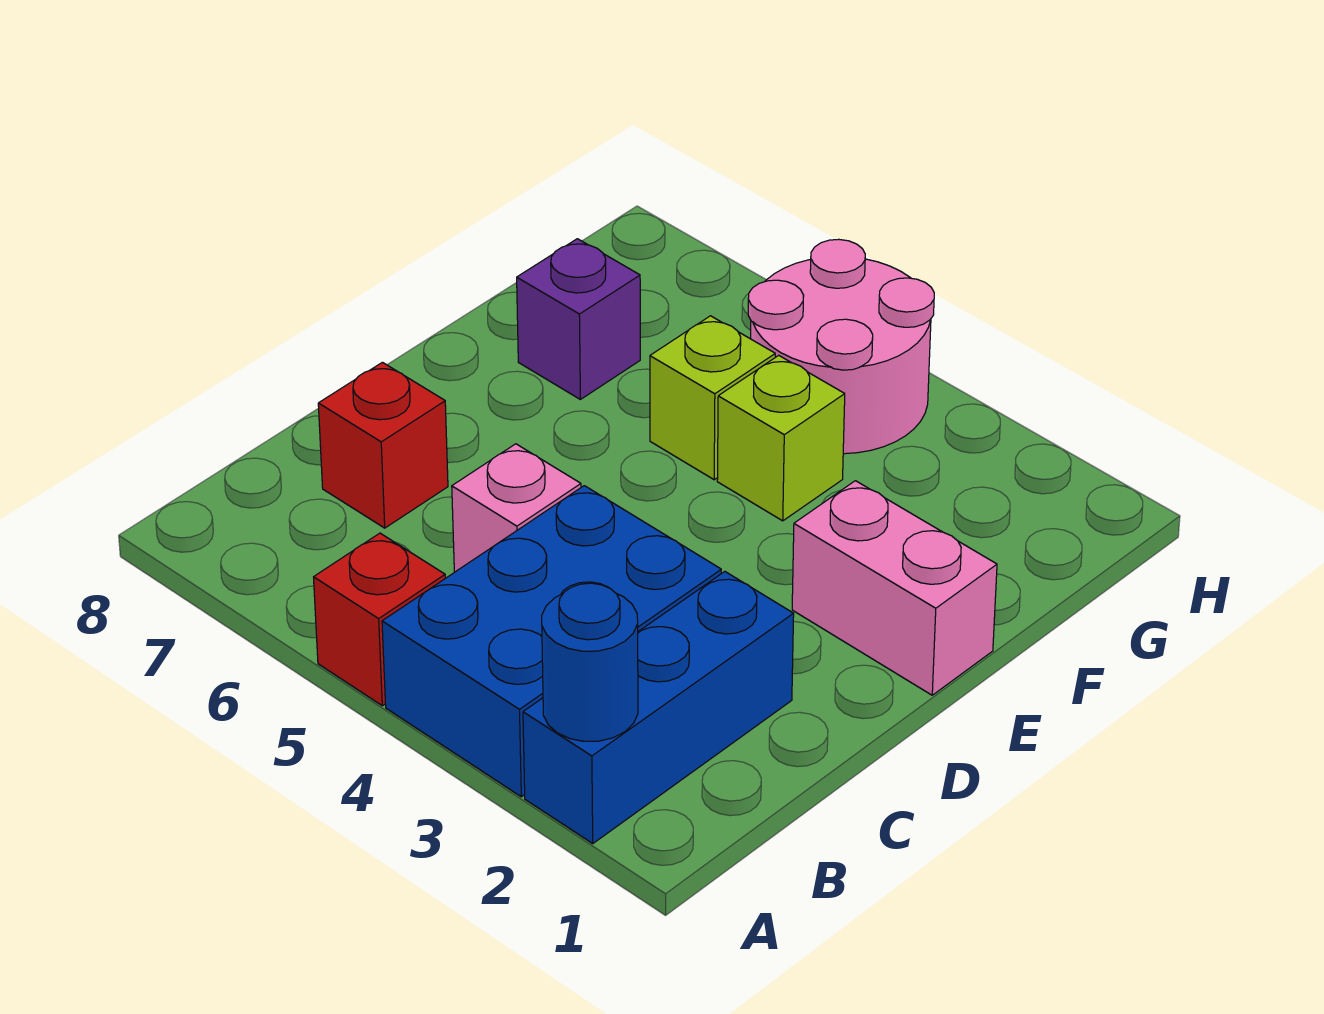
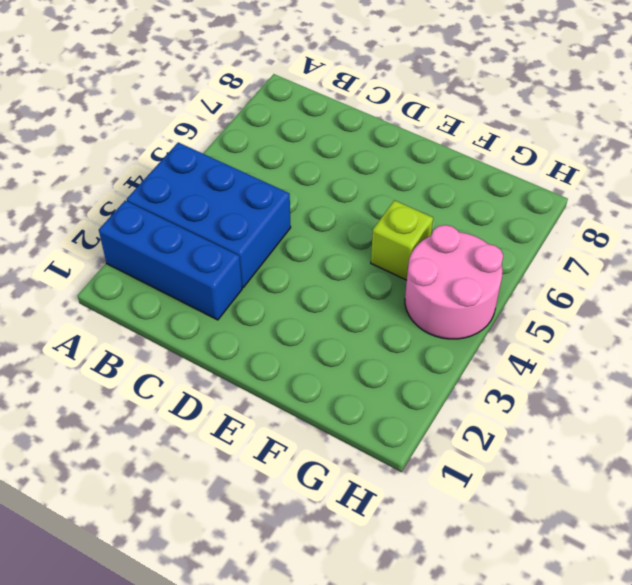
none -> red 1x1 brick [314,533,445,706]
none -> pink 1x1 brick [452,444,581,572]

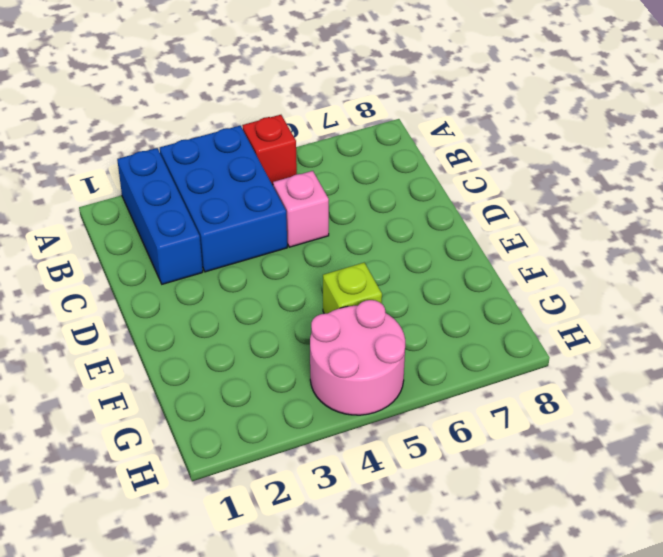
none -> red 1x1 brick [318,362,448,528]
none -> pink 1x2 brick [792,481,997,695]

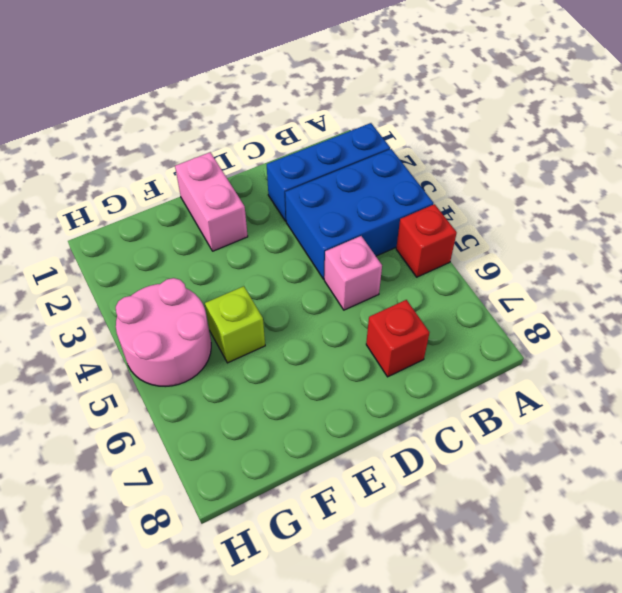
none -> lime 1x1 brick [717,355,845,521]
none -> purple 1x1 brick [517,239,640,399]

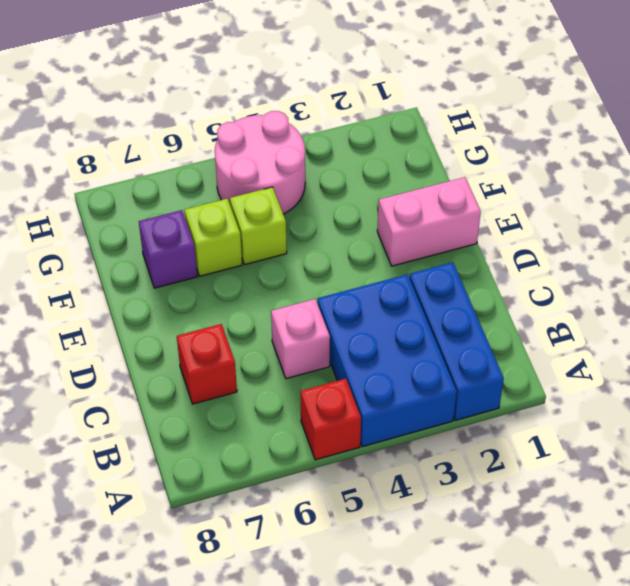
lime 1x1 brick [185,199,242,276] -> lime 1x1 brick moved to [717,355,845,521]
none -> blue 1x1 round brick [542,583,638,741]

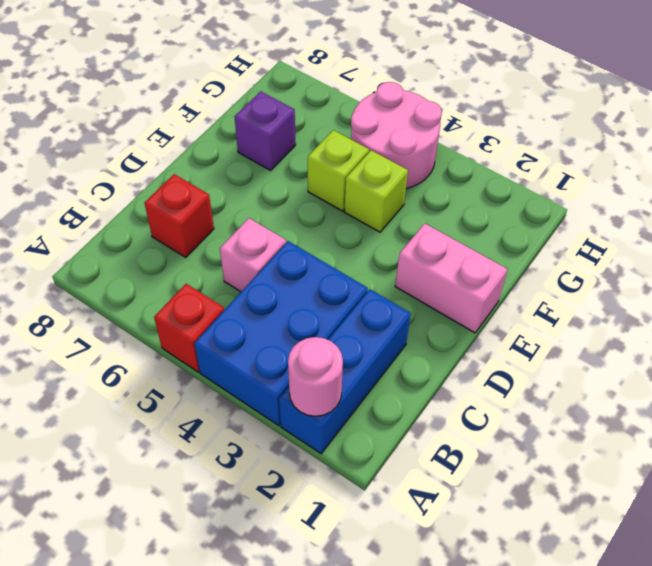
pink 1x1 round brick [288,337,343,416] -> blue 1x1 round brick [542,583,638,741]

